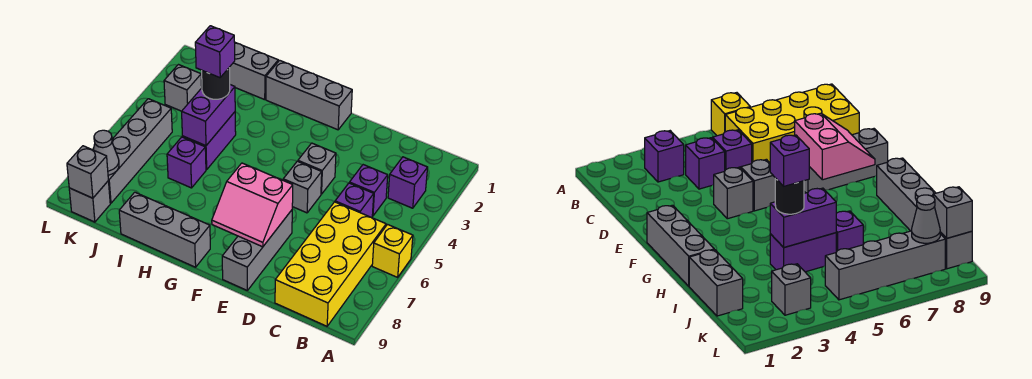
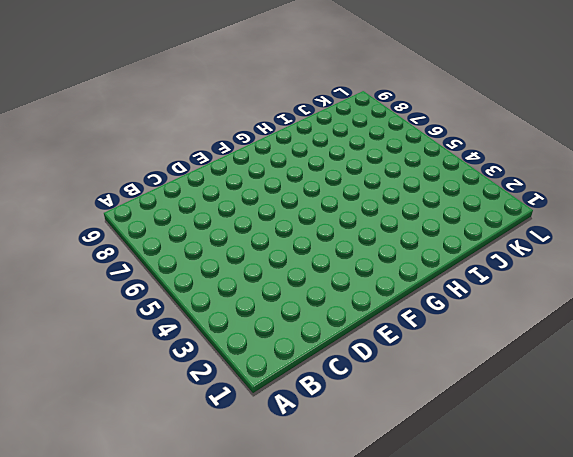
none -> yellow 1x1 brick [372,225,413,277]
none -> purple 1x1 brick [388,157,428,208]
none -> yellow 2x4 brick [275,202,386,326]

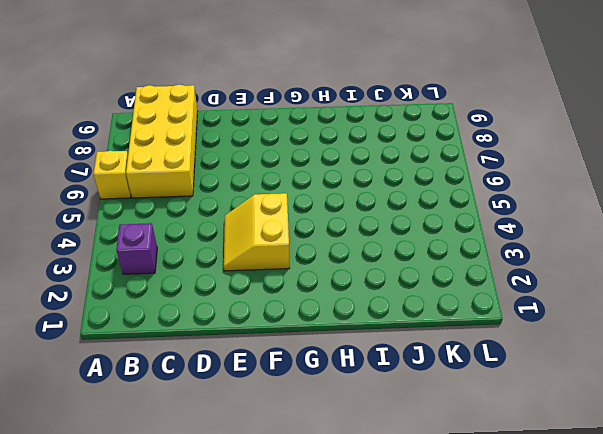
yellow 2x2 slope [224,193,290,271] -> grey 1x1 brick [298,143,336,194]
none -> purple 1x1 brick [349,165,388,216]
none -> purple 1x1 brick [335,183,374,218]
none -> grey 1x1 brick [283,161,322,213]

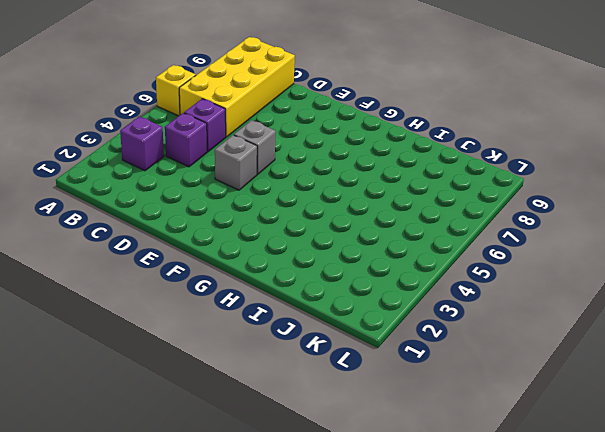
none -> grey 1x3 brick [222,210,292,290]
none -> grey 1x3 brick [266,60,352,130]
none -> grey 1x3 brick [119,192,210,267]

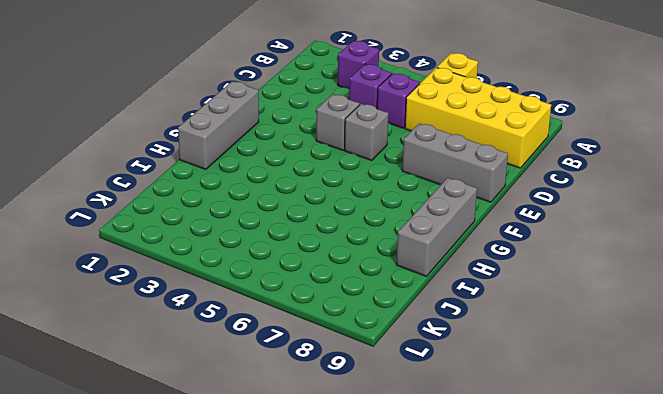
none -> grey 1x2 brick [229,43,278,100]
none -> purple 1x2 brick [182,112,236,170]
none -> purple 1x1 brick [167,137,206,188]

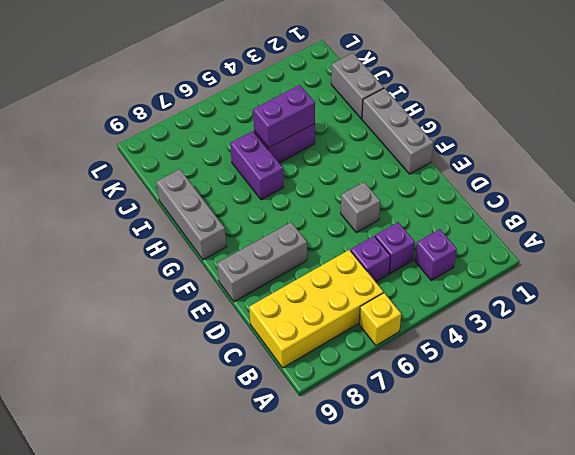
purple 1x2 brick [230,131,284,200] -> purple 1x1 brick [167,137,206,188]
none -> grey 1x1 brick [283,161,322,213]
none -> grey 1x1 brick [164,65,202,111]
none -> grey 1x4 brick [108,99,172,203]

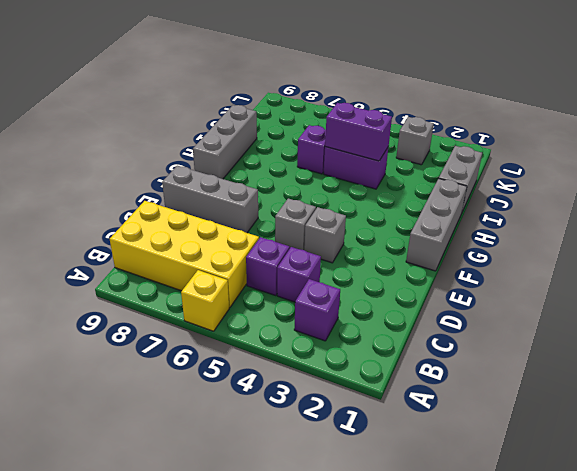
none -> grey 1x4 brick [108,99,172,203]
none -> grey 1x1 brick [69,181,110,222]
none -> pink 2x2 slope [212,163,293,247]

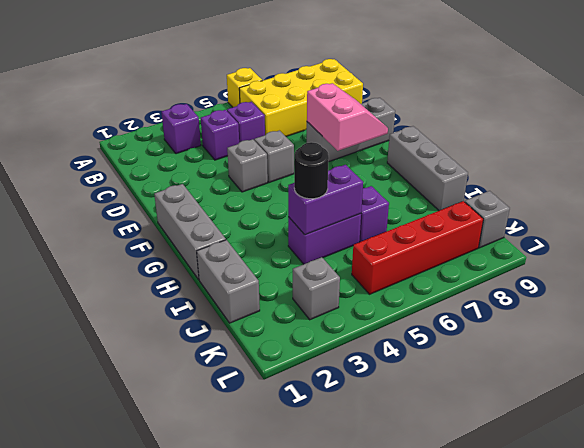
red 1x4 brick [352,201,483,294] -> grey 1x4 brick [108,99,172,203]
none -> grey 1x1 cone [93,130,119,175]
none -> grey 1x1 brick [67,146,108,198]
none -> purple 1x1 brick [195,26,235,78]

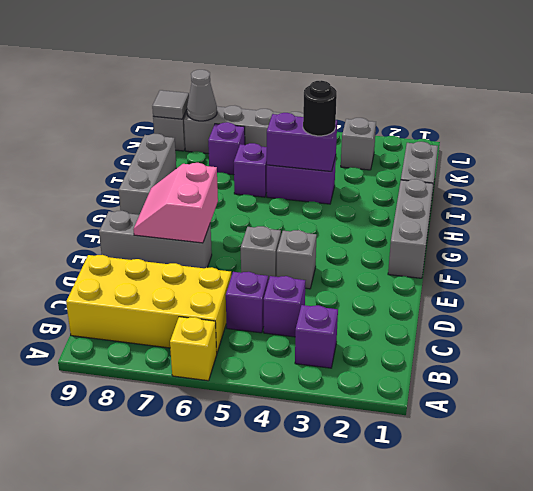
purple 1x1 brick [208,122,245,175] -> purple 1x1 brick moved to [195,26,235,78]
grey 1x1 tile [152,90,189,119] -> grey 1x1 brick [67,146,108,198]

